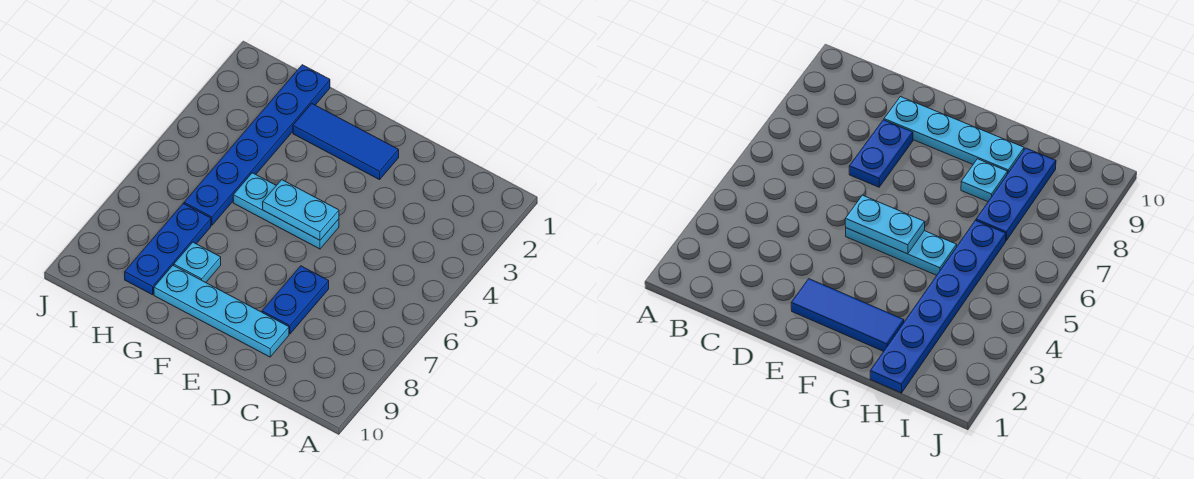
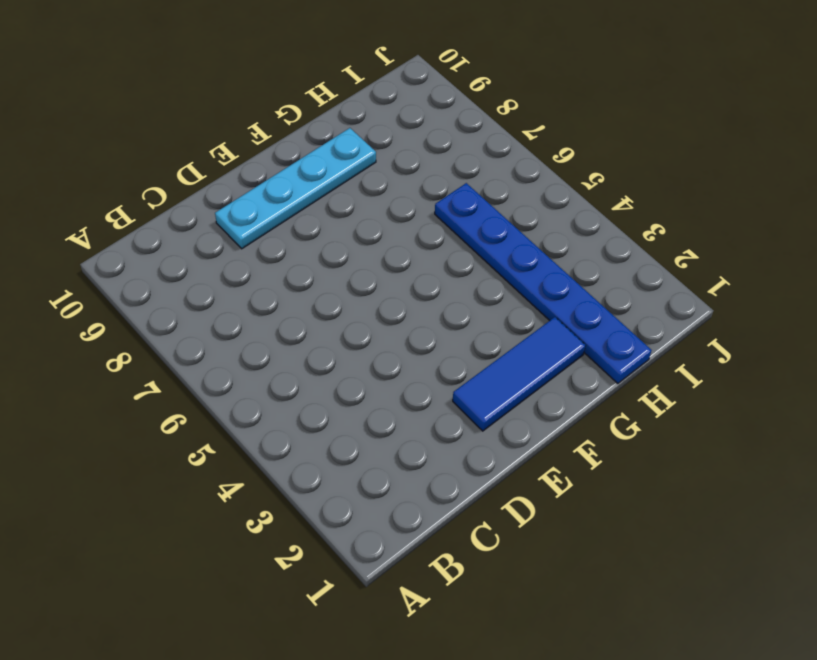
none -> blue 1x2 plate [262,266,329,334]
none -> cyan 1x3 plate [233,173,339,249]

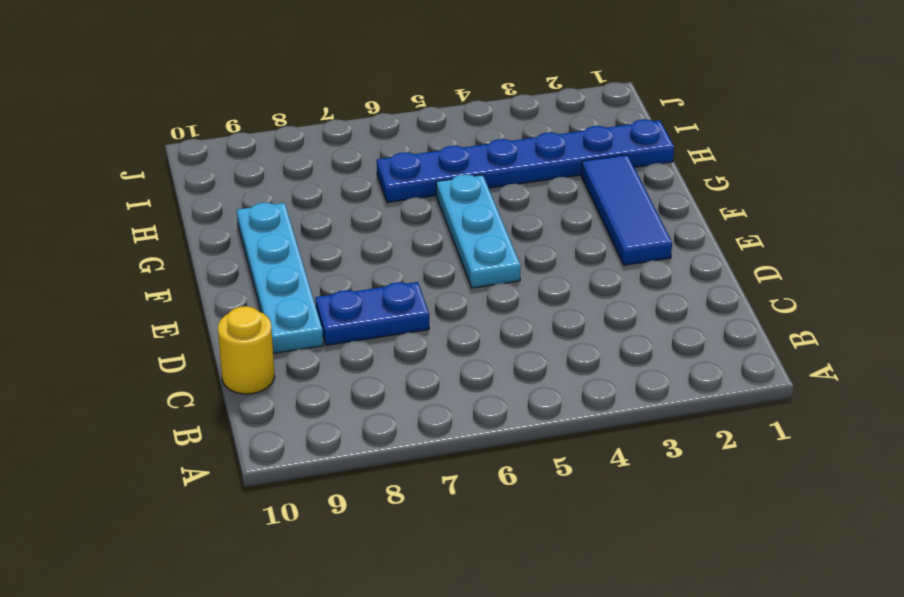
yellow 1x1 round brick [218,306,275,394] -> none
none -> cyan 1x1 plate [174,242,221,282]
none -> blue 1x3 plate [125,204,211,295]

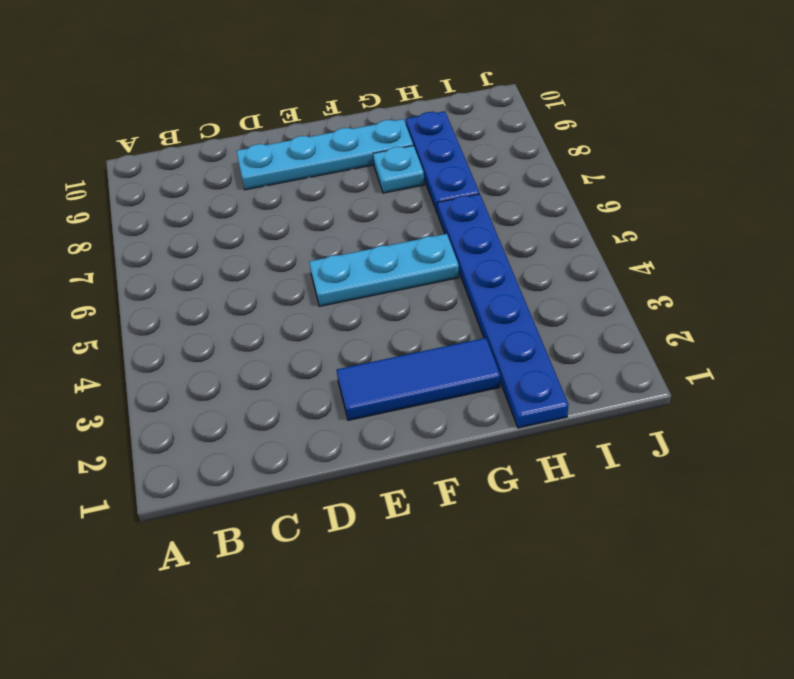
none -> blue 1x2 plate [262,266,329,334]
none -> cyan 1x2 plate [263,180,339,240]

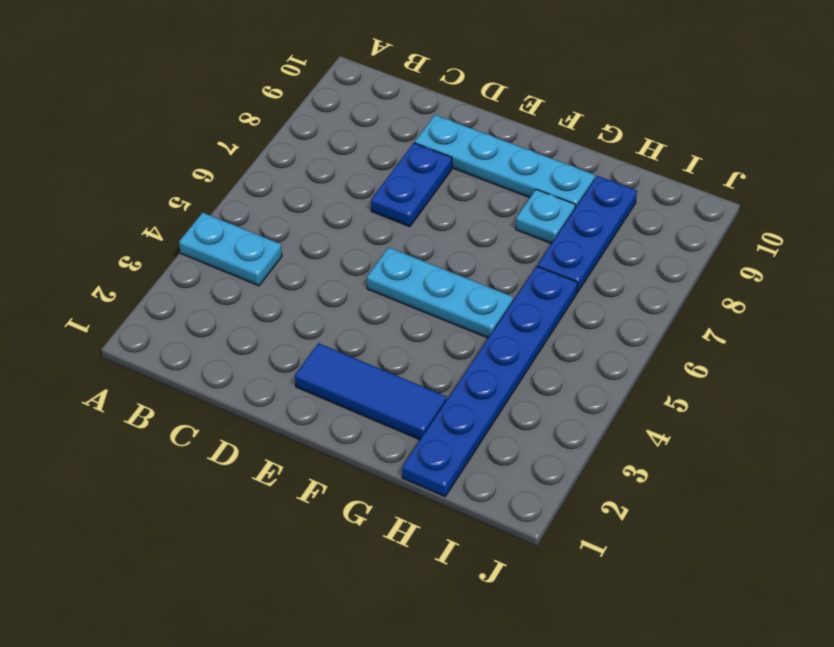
cyan 1x2 plate [179,213,282,286] -> cyan 1x2 plate moved to [263,180,339,240]

